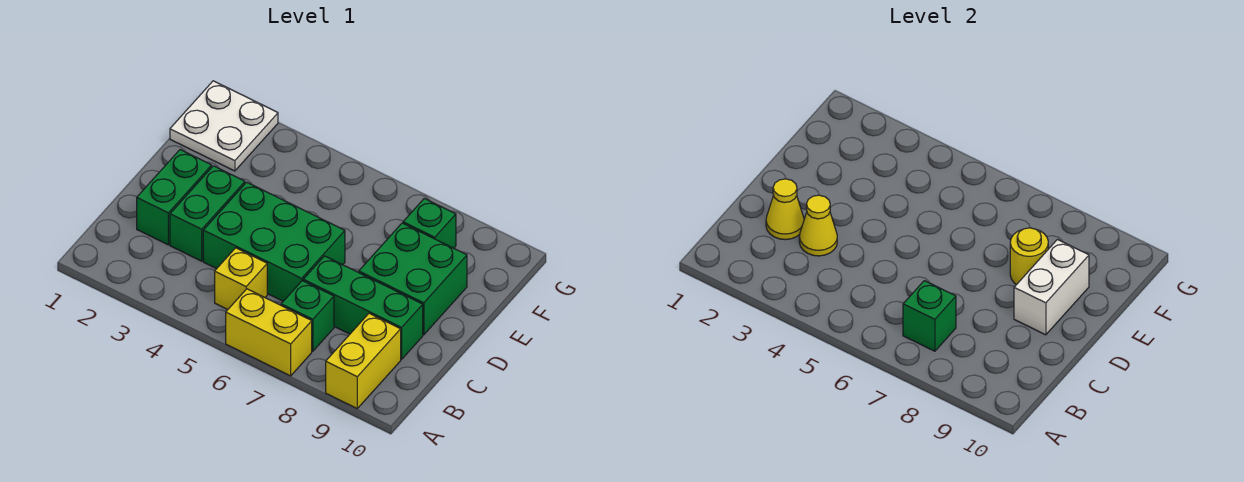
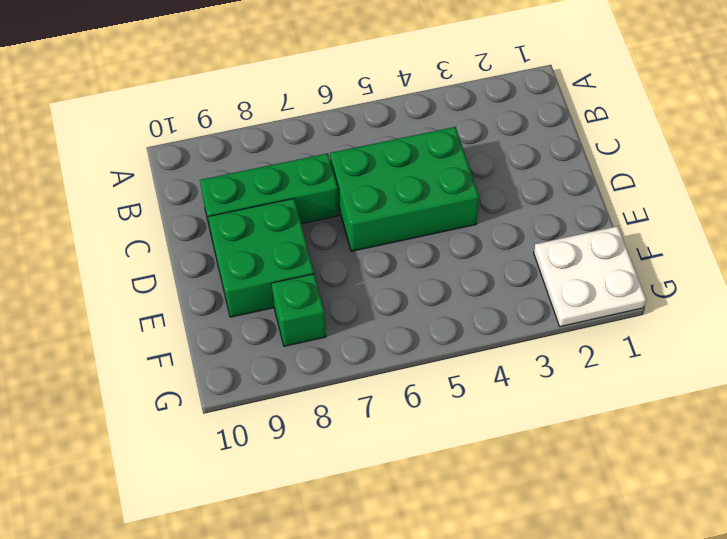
none -> yellow 1x2 brick [226,289,312,376]
none -> yellow 1x2 brick [326,313,401,408]
none -> yellow 1x1 brick [215,248,267,310]

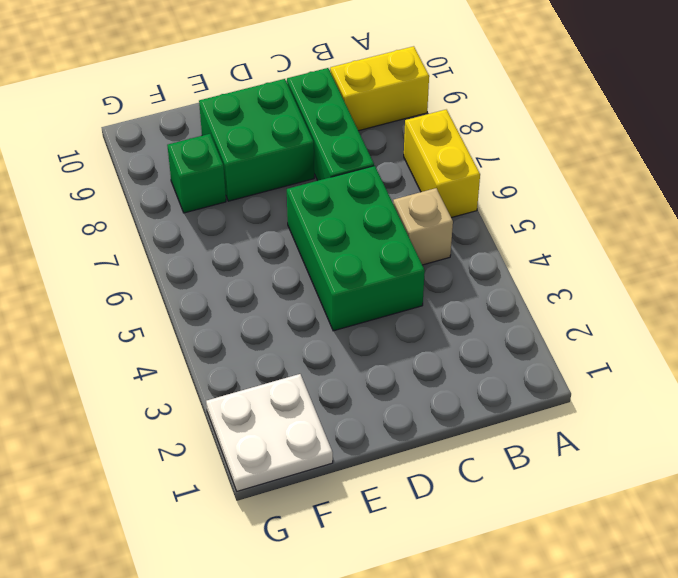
tan 1x1 brick [393,188,453,265] -> yellow 1x1 brick [215,248,267,310]
none -> green 1x1 brick [281,281,334,351]
none -> green 1x2 brick [137,150,212,245]
none -> green 1x2 brick [170,166,245,261]

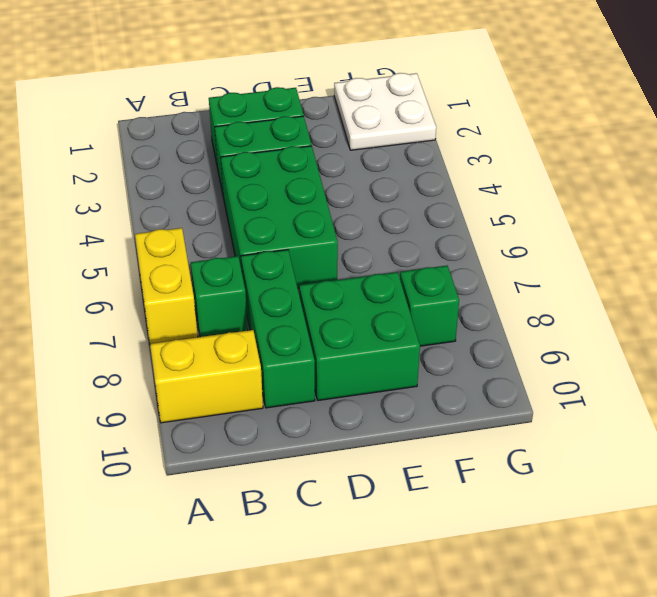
none -> yellow 1x1 brick [215,248,267,310]
none -> green 1x1 brick [903,281,956,351]
none -> yellow 1x1 cone [766,179,804,240]

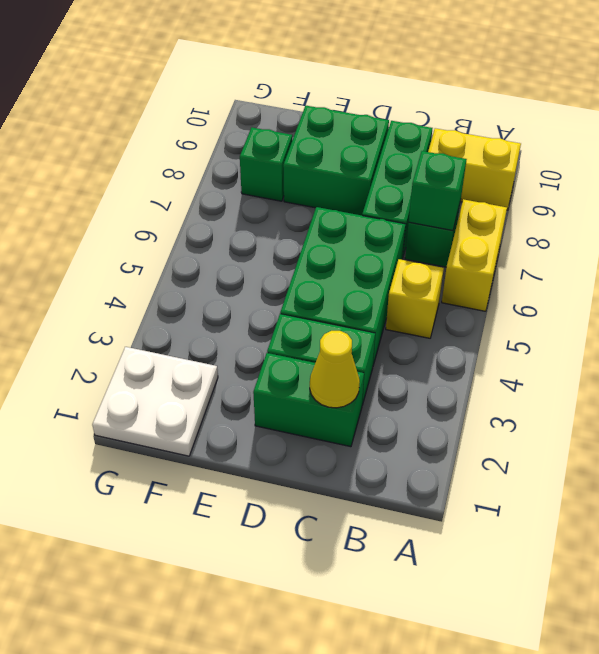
none -> yellow 1x1 cone [799,195,837,256]
none -> white 1x2 brick [1014,240,1089,335]
none -> yellow 1x1 round brick [1010,228,1048,285]

